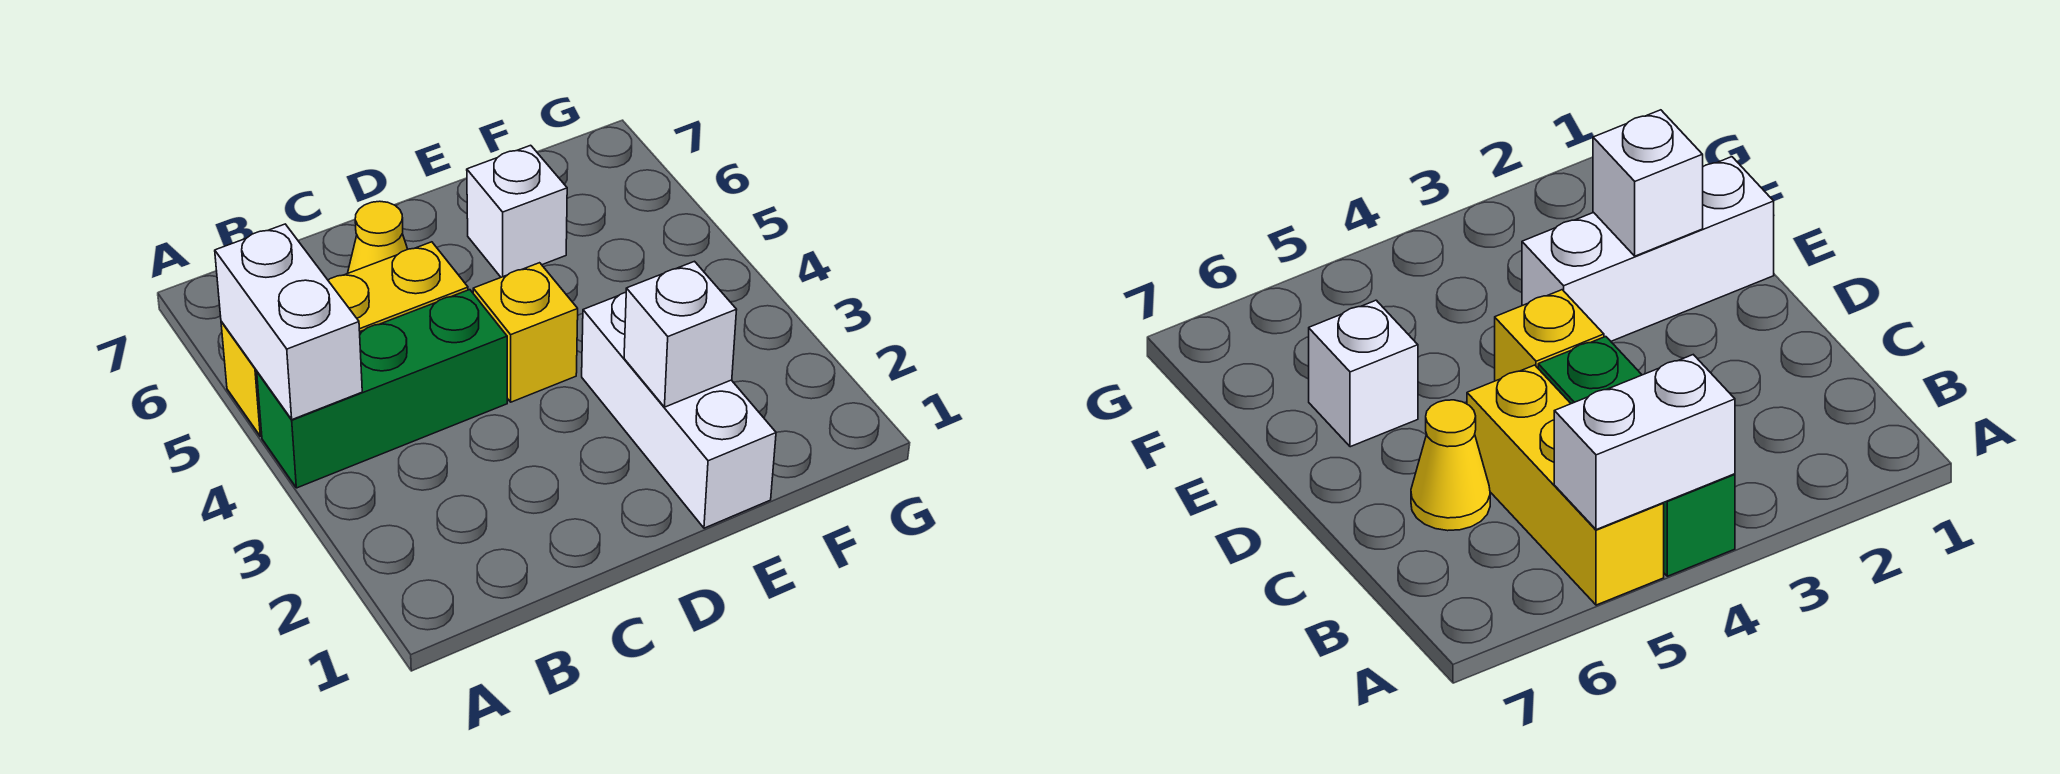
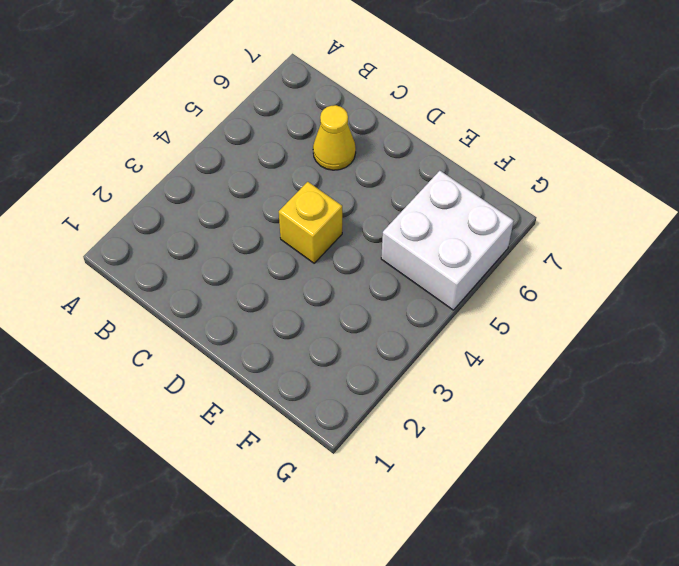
white 2x2 brick [381,171,514,310] -> none
none -> green 1x3 brick [257,290,507,488]
none -> yellow 1x3 brick [221,242,468,436]

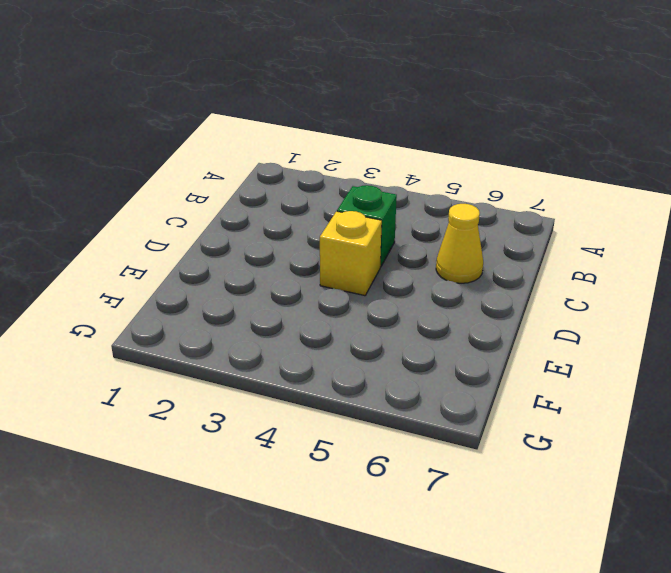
green 1x1 brick [337,185,397,267] -> green 1x3 brick [257,290,507,488]
none -> yellow 1x3 brick [221,242,468,436]
none -> white 1x3 brick [582,292,776,528]

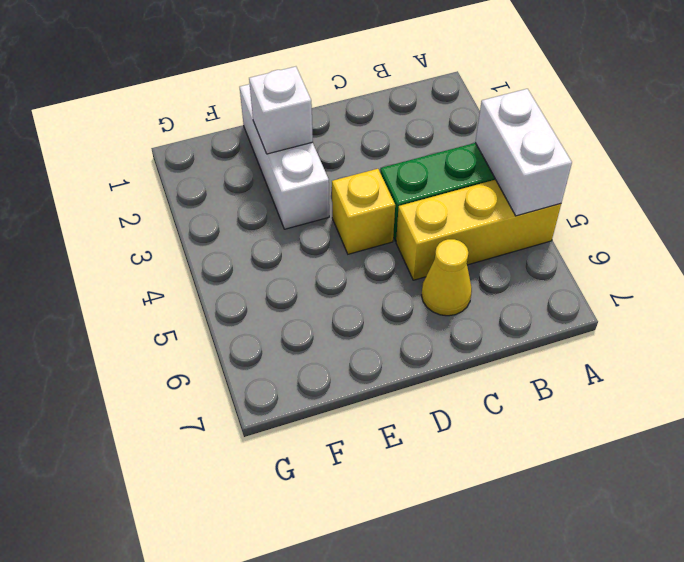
none -> white 1x1 brick [467,145,567,277]

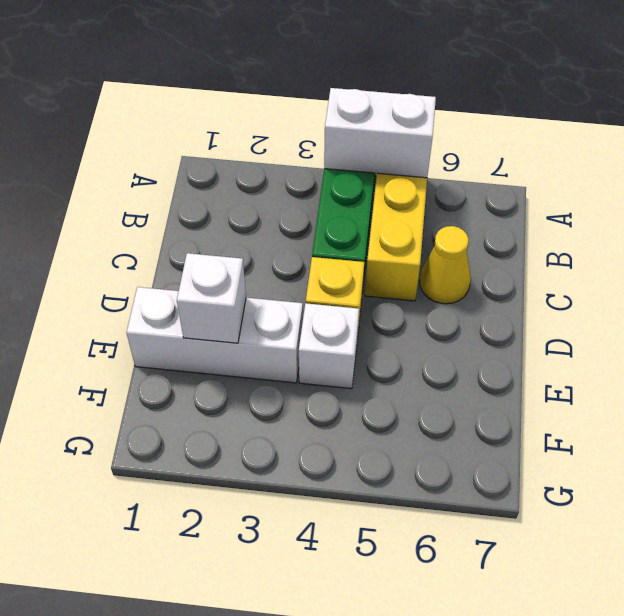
white 1x1 brick [299,303,359,389] -> white 1x1 brick moved to [467,145,567,277]

